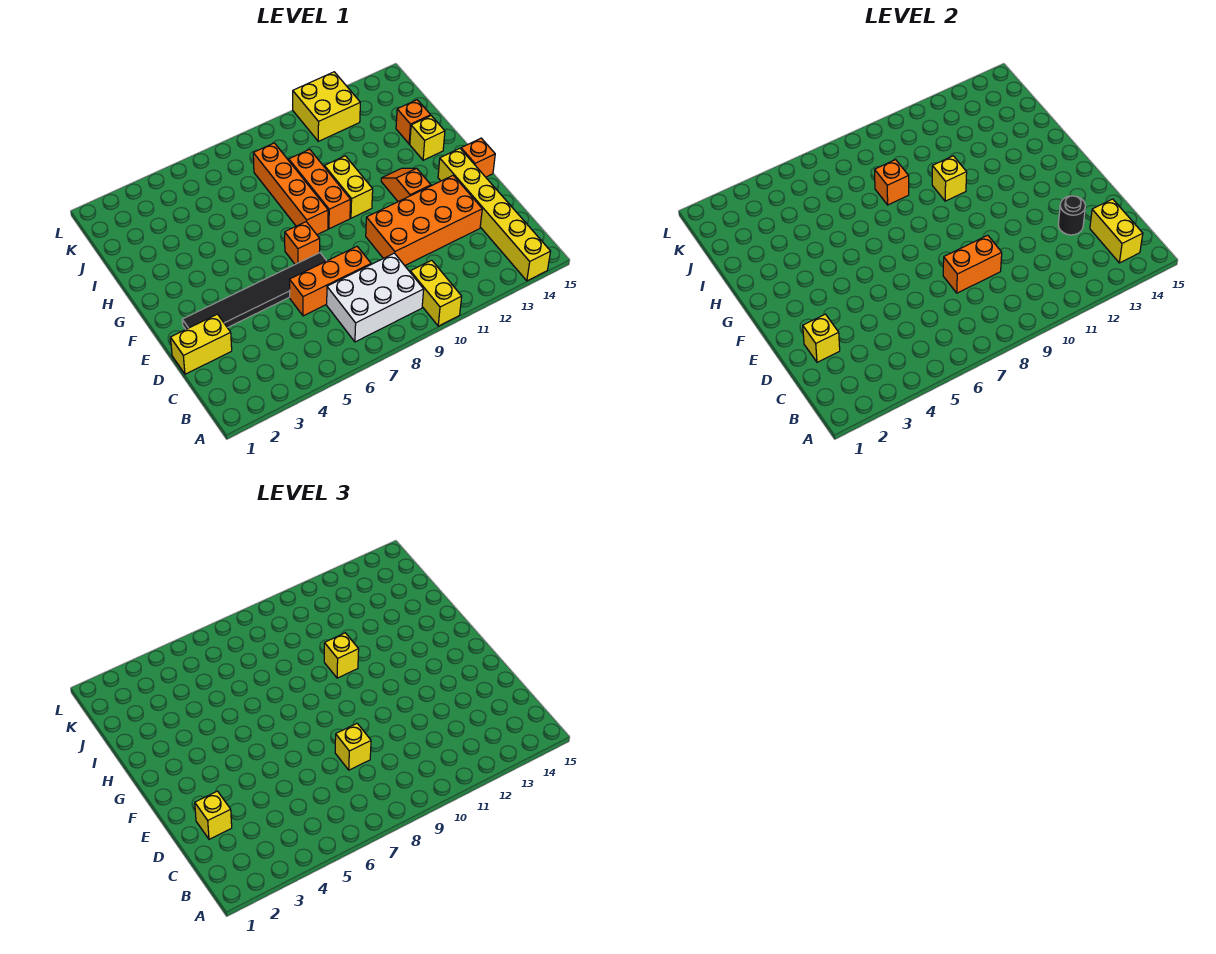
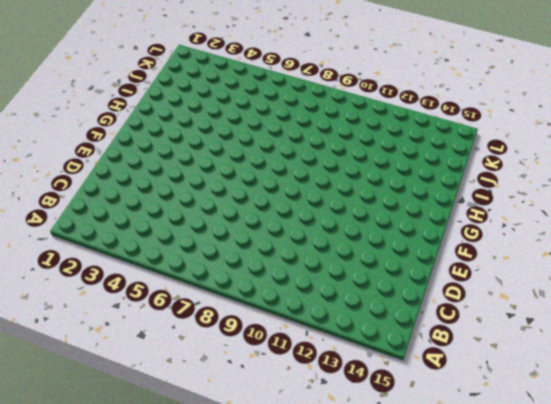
none -> yellow 1x2 brick [410,260,462,326]
none -> yellow 1x6 brick [438,148,551,281]
none -> white 2x3 brick [327,253,424,342]

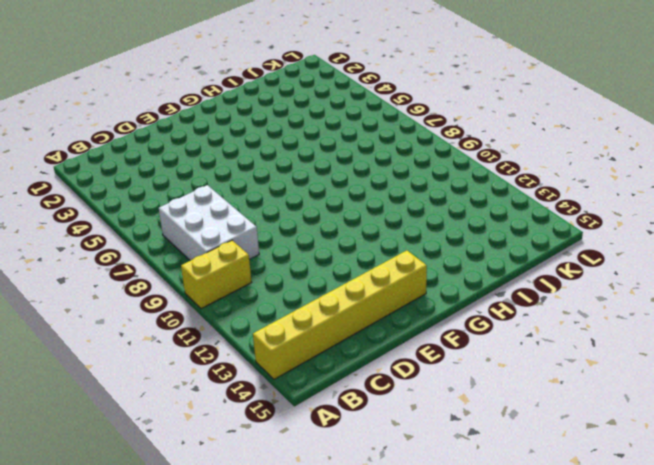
none -> yellow 1x2 brick [170,314,232,374]
none -> orange 1x3 brick [290,247,371,316]
none -> orange 2x4 brick [366,176,482,265]

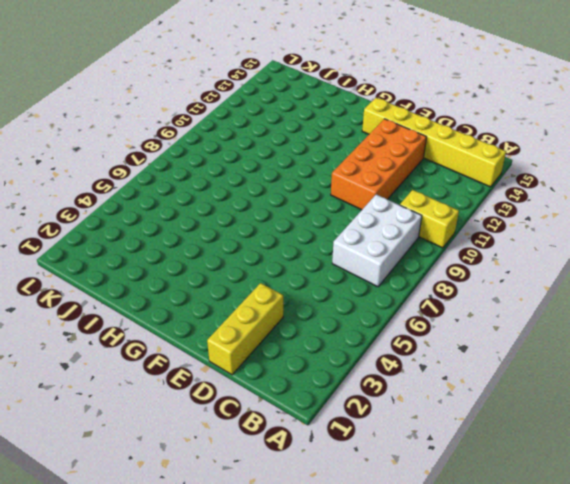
yellow 1x3 brick [207,283,283,375] -> yellow 1x2 brick [170,314,232,374]
none -> orange 1x3 brick [290,247,371,316]
none -> black 1x6 tile [182,253,326,329]
none -> orange 1x1 brick [285,222,320,264]

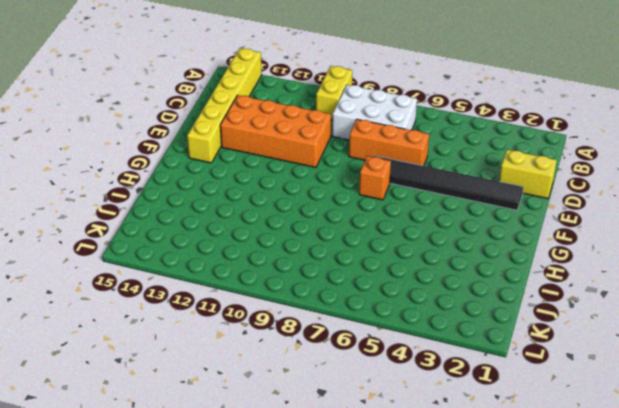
none -> orange 1x2 slope [381,168,431,202]
none -> orange 1x1 brick [461,138,495,177]
none -> orange 1x4 brick [253,143,328,235]

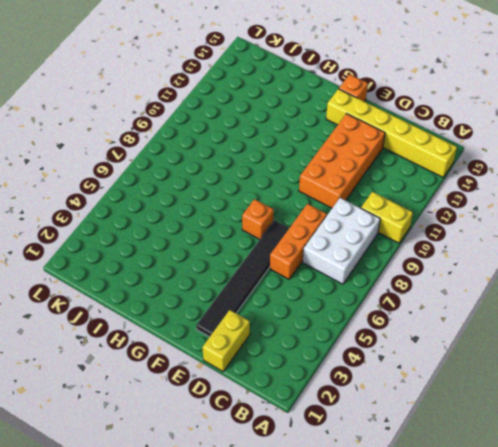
none -> orange 1x2 slope [381,168,431,202]
none -> orange 1x4 brick [253,143,328,235]
none -> orange 1x3 brick [289,149,351,229]

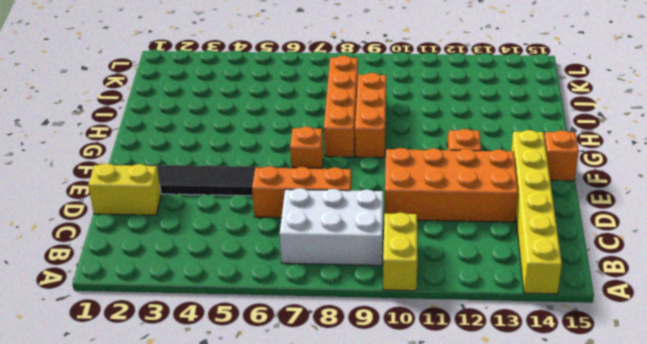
none -> yellow 1x2 brick [324,156,373,218]
none -> yellow 1x1 brick [410,116,445,160]
none -> orange 1x1 brick [396,100,431,144]

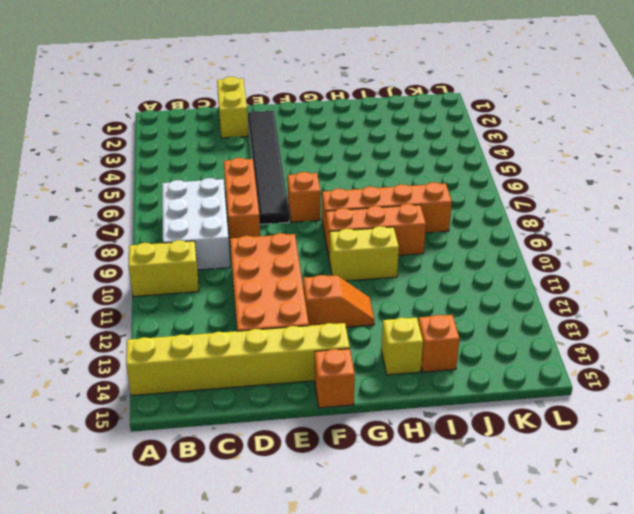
none -> yellow 2x2 brick [293,72,360,141]
none -> yellow 1x2 brick [1090,199,1143,263]
none -> yellow 1x1 brick [803,314,840,362]

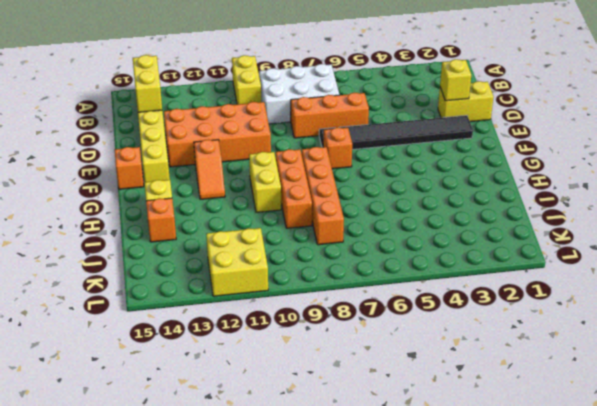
none -> orange 1x2 brick [943,235,1002,293]
none -> black 1x1 round brick [1058,196,1085,235]
none -> yellow 1x1 brick [932,156,967,201]

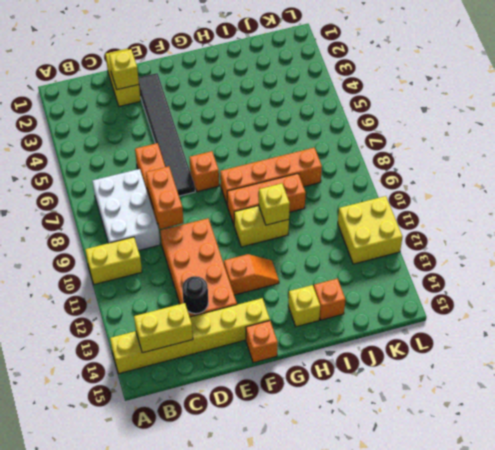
none -> orange 1x1 brick [875,160,909,205]
none -> yellow 1x1 brick [195,791,232,839]
none -> yellow 1x1 brick [335,724,371,770]

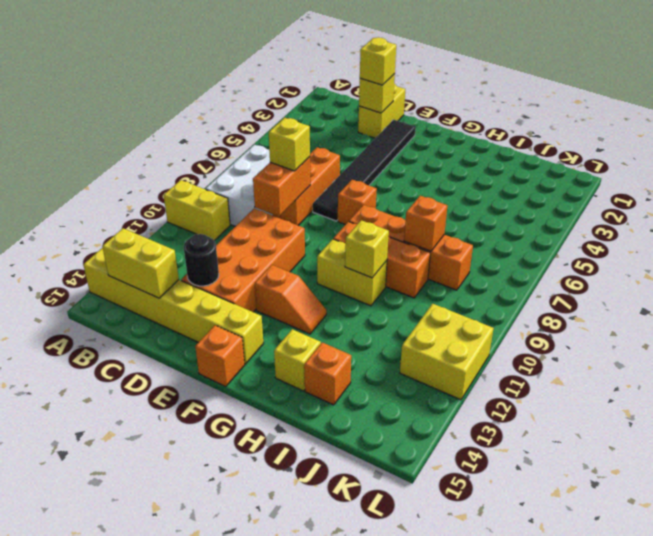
none -> yellow 1x1 brick [324,633,359,678]

